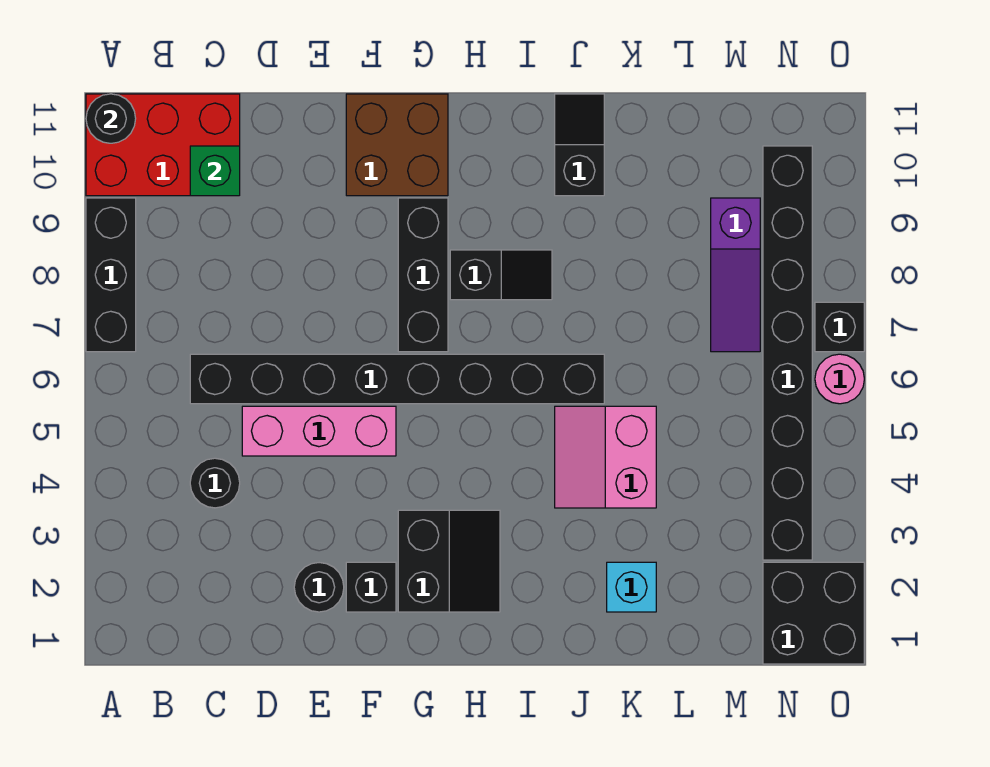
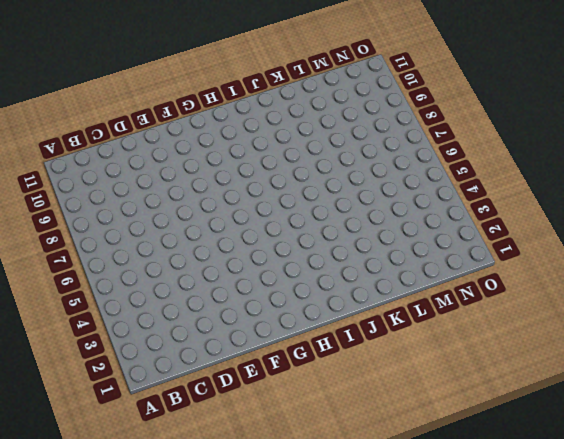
none -> black 1x3 brick [86,198,136,352]
none -> red 2x3 brick [86,94,240,196]
none -> black 1x1 round brick [190,458,240,508]

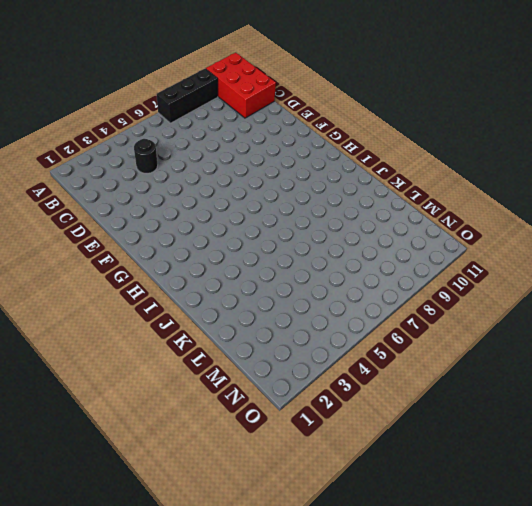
none -> black 1x8 brick [190,354,604,404]
none -> pink 1x3 brick [242,406,396,456]
none -> black 1x1 round brick [294,563,344,612]

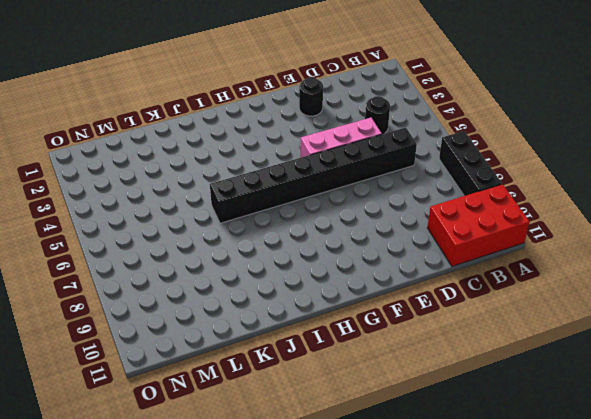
none -> black 1x1 brick [346,562,396,612]
none -> brown 2x2 brick [346,94,448,196]
none -> black 2x2 slope [398,510,500,612]

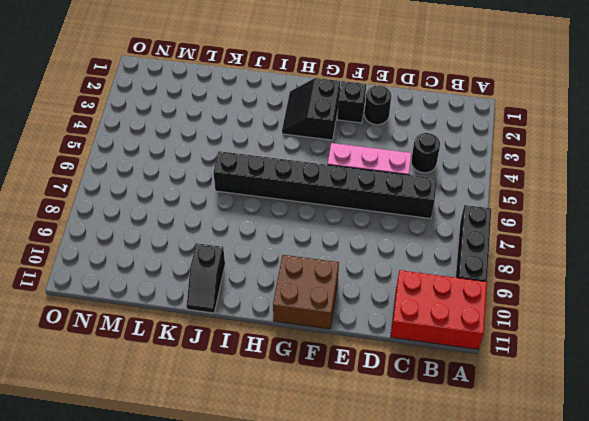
none -> black 1x3 brick [398,198,448,352]
none -> black 1x2 slope [450,250,552,300]
none -> pink 2x2 slope [555,406,656,508]

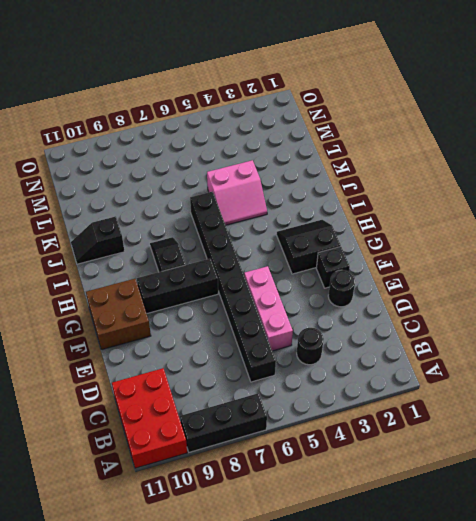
none -> cyan 1x1 brick [607,562,656,612]
none -> purple 1x3 slope [711,198,760,352]
none -> black 2x2 brick [763,562,864,664]

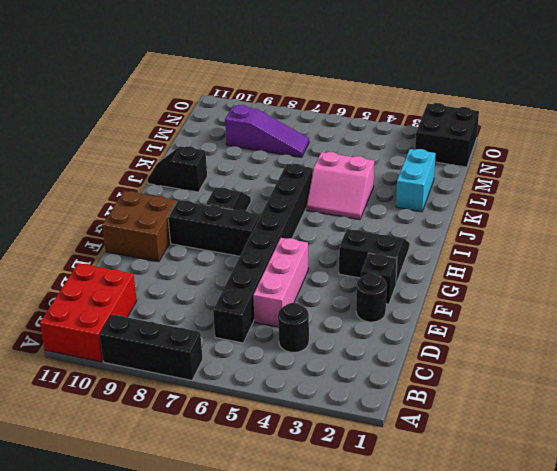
cyan 1x2 brick [396,149,436,212] -> cyan 1x1 brick [607,562,656,612]
none -> black 1x8 brick [763,146,812,560]
none -> pink 1x1 round brick [815,354,864,404]
none -> black 1x1 brick [815,302,864,352]

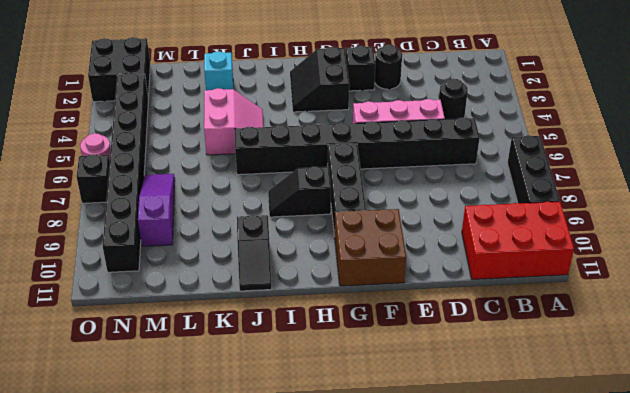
none -> black 1x1 round brick [86,94,136,143]
none -> green 1x1 brick [190,146,240,196]

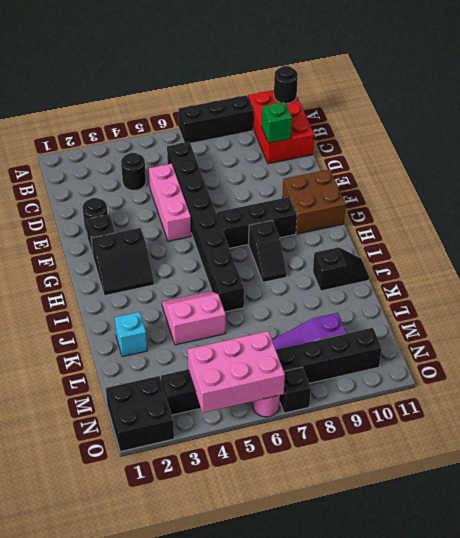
pink 2x3 brick [188,331,285,413] -> none

